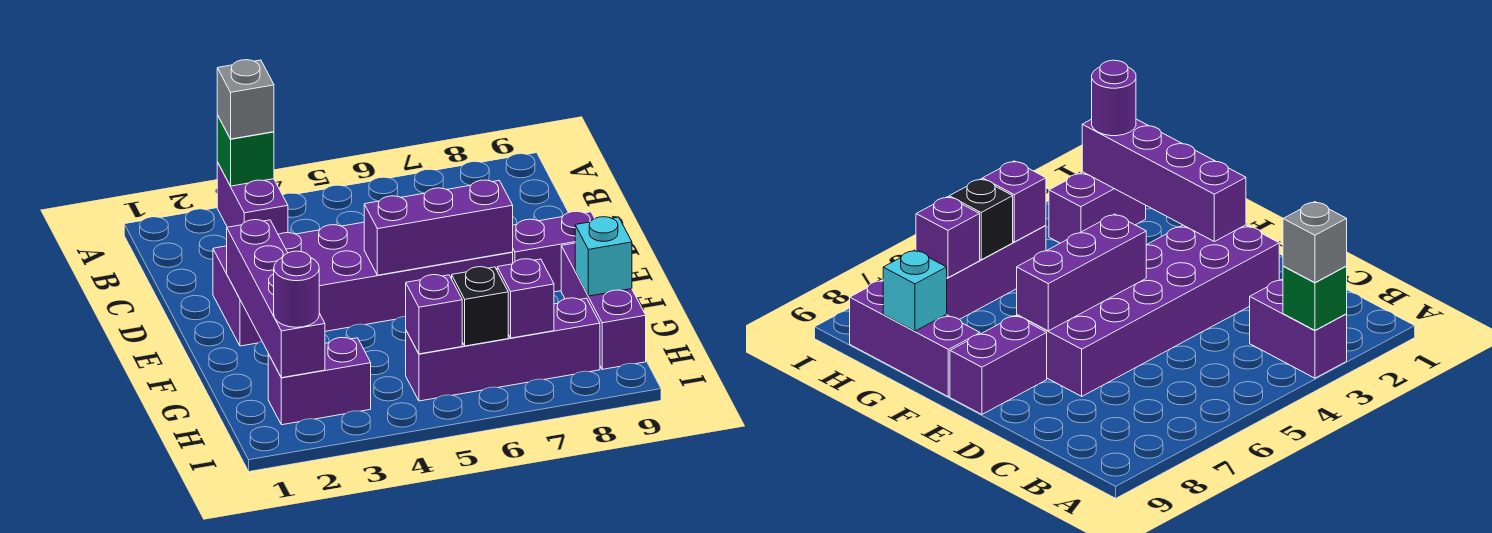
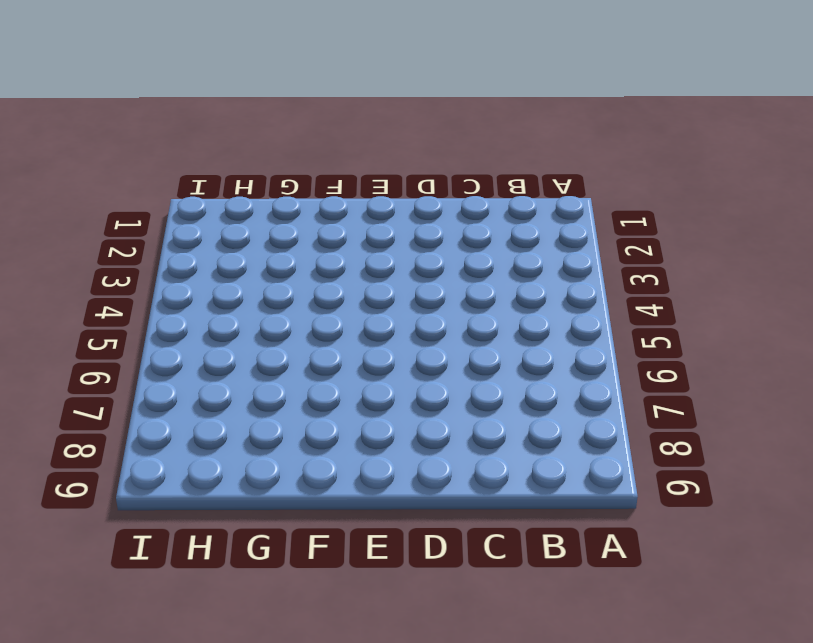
none -> purple 1x2 brick [217,162,288,234]
none -> purple 2x6 brick [213,222,513,346]
none -> purple 1x2 brick [513,211,595,292]

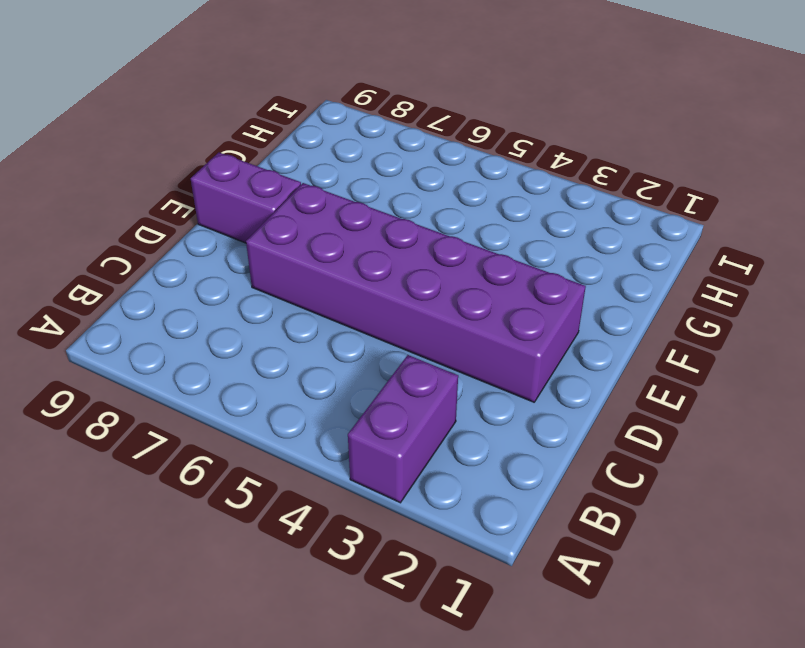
none -> purple 1x3 brick [561,243,646,369]
none -> purple 1x2 brick [268,338,371,425]
none -> purple 1x4 brick [406,298,600,401]

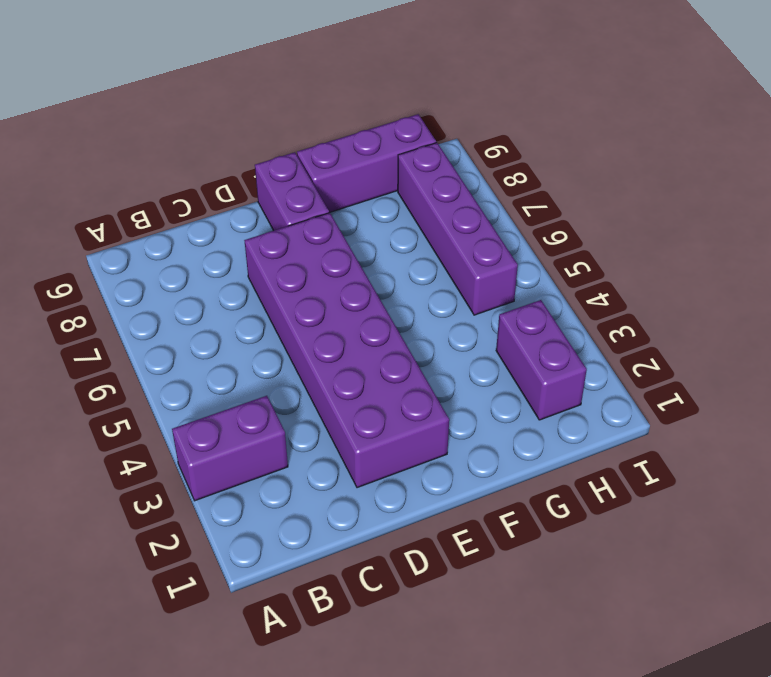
none -> green 1x1 brick [217,115,274,186]
none -> purple 1x4 brick [227,220,325,378]
none -> purple 1x3 brick [364,180,513,275]

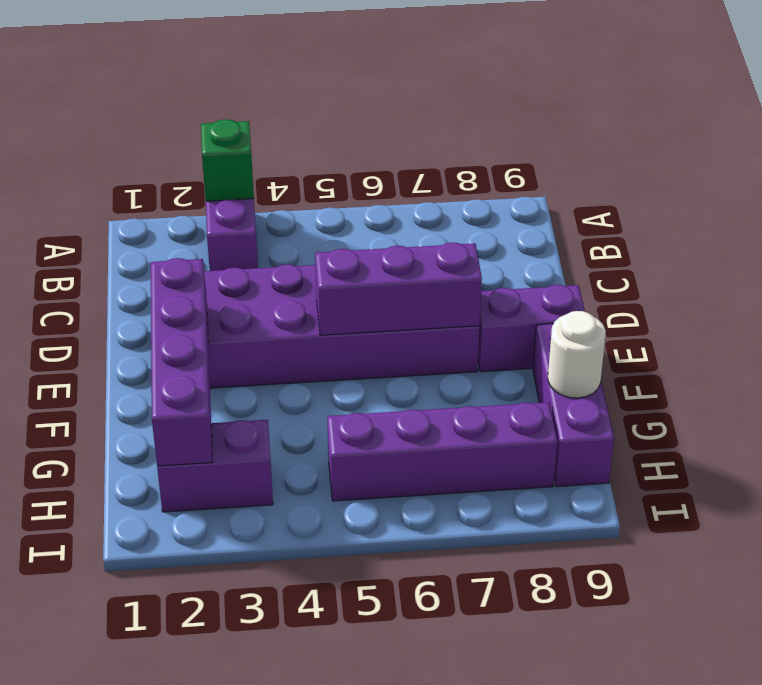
white 1x1 round brick [548,311,606,398] -> cyan 1x1 brick [575,217,632,296]
none -> purple 1x1 brick [406,275,462,354]
none -> black 1x1 brick [452,267,508,346]
none -> purple 1x1 brick [497,259,554,338]

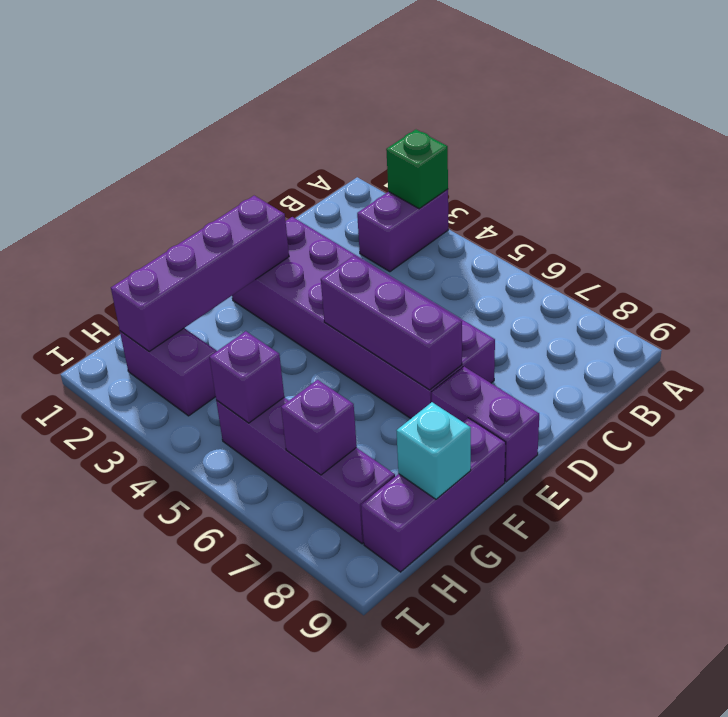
none -> black 1x1 brick [452,267,508,346]
none -> grey 1x1 brick [217,60,274,139]
none -> purple 1x1 round brick [274,251,319,327]

